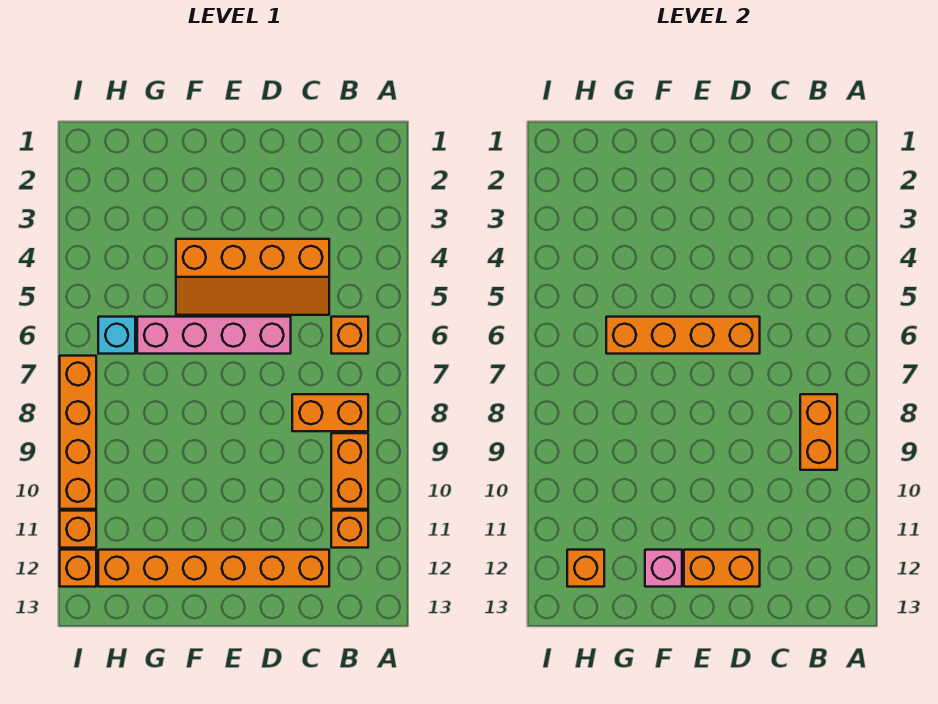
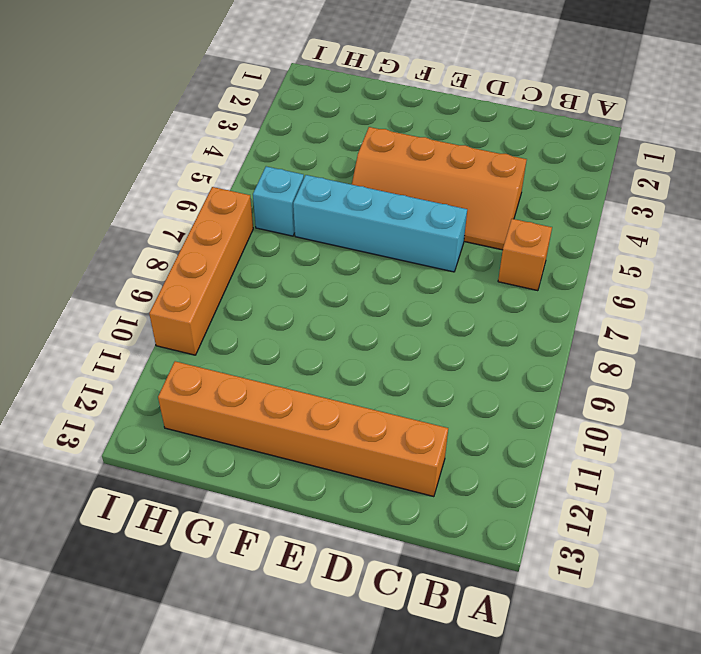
cyan 1x4 brick [293,175,467,272] -> pink 1x4 brick [137,317,291,354]
none -> orange 1x2 brick [292,394,368,431]
none -> orange 1x2 brick [331,433,368,509]
none -> orange 1x1 brick [331,511,368,548]

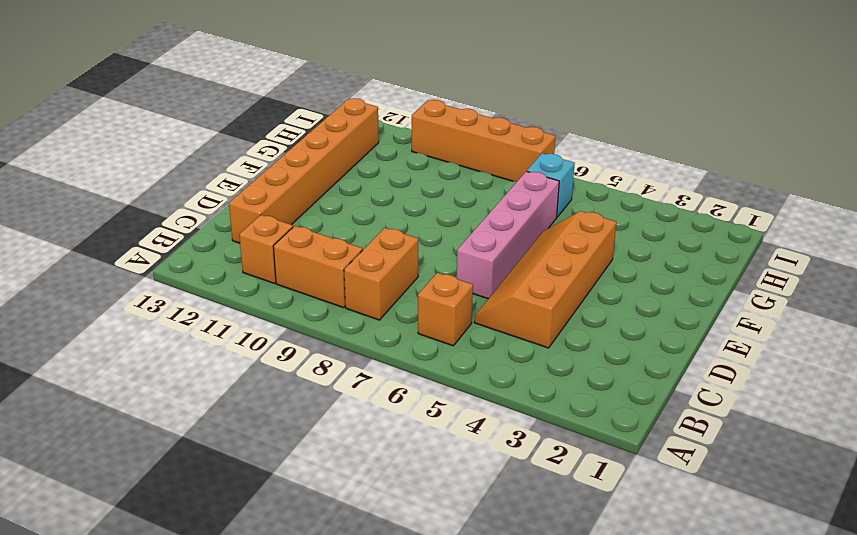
none -> orange 1x1 brick [60,511,96,548]
none -> orange 1x1 brick [60,550,96,587]
none -> orange 1x2 brick [800,394,837,470]

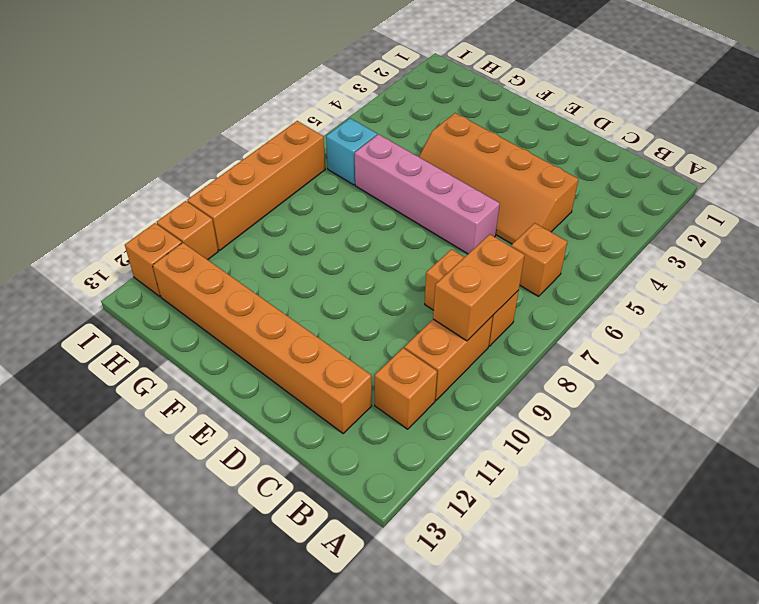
none -> orange 1x4 brick [606,317,760,354]
none -> orange 1x2 brick [684,550,760,587]
none -> pink 1x1 brick [645,550,682,587]

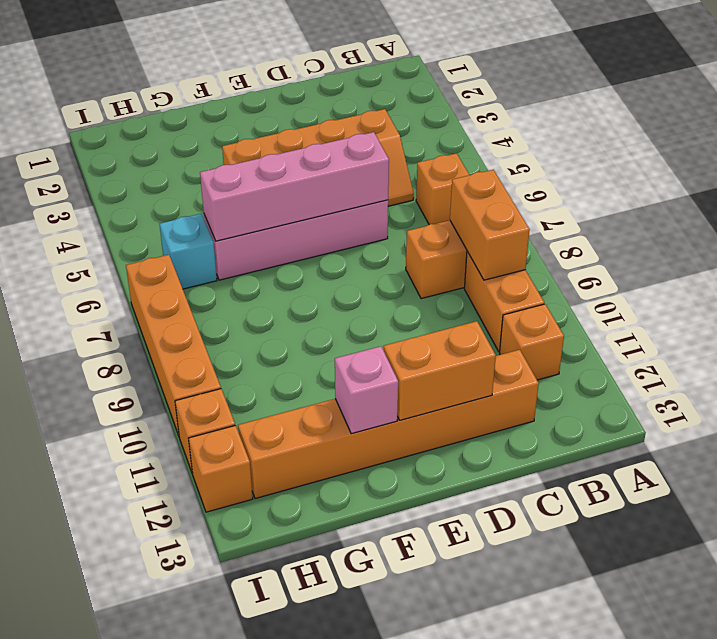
pink 1x4 brick [200,132,389,241] -> orange 1x4 brick [606,317,760,354]
none -> orange 1x1 brick [567,550,604,587]

